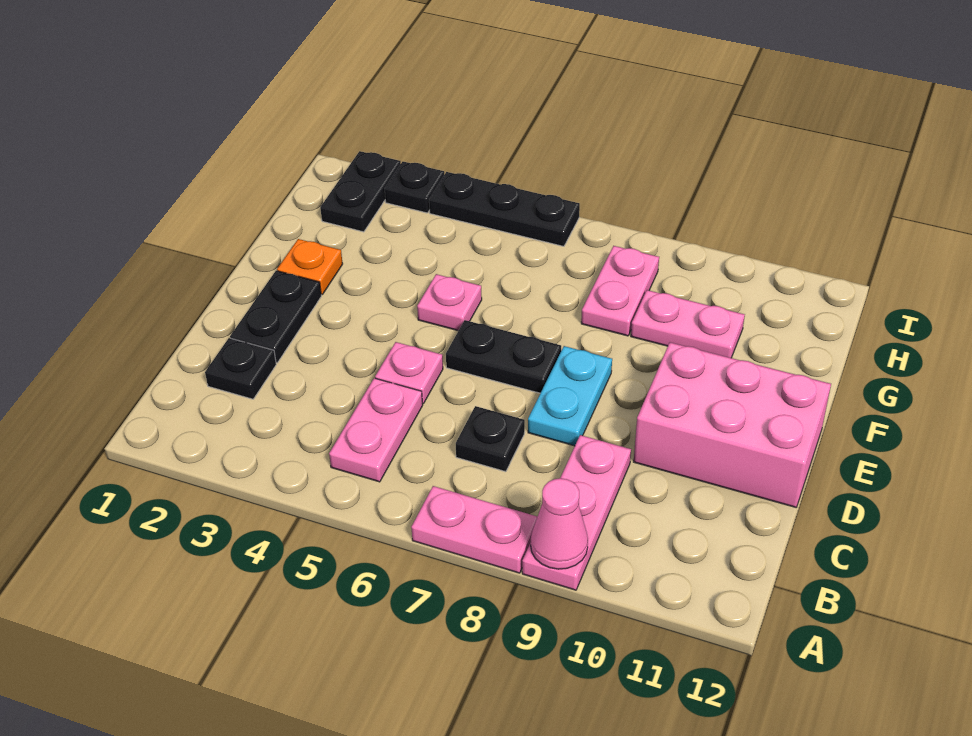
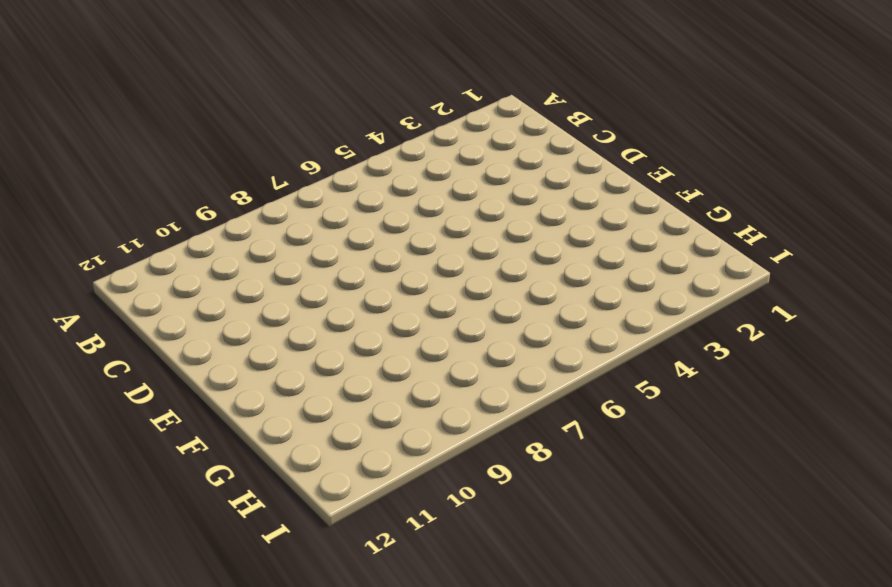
none -> pink 1x2 plate [411,486,537,573]
none -> pink 1x3 plate [522,435,631,590]
none -> pink 1x2 plate [329,378,423,482]

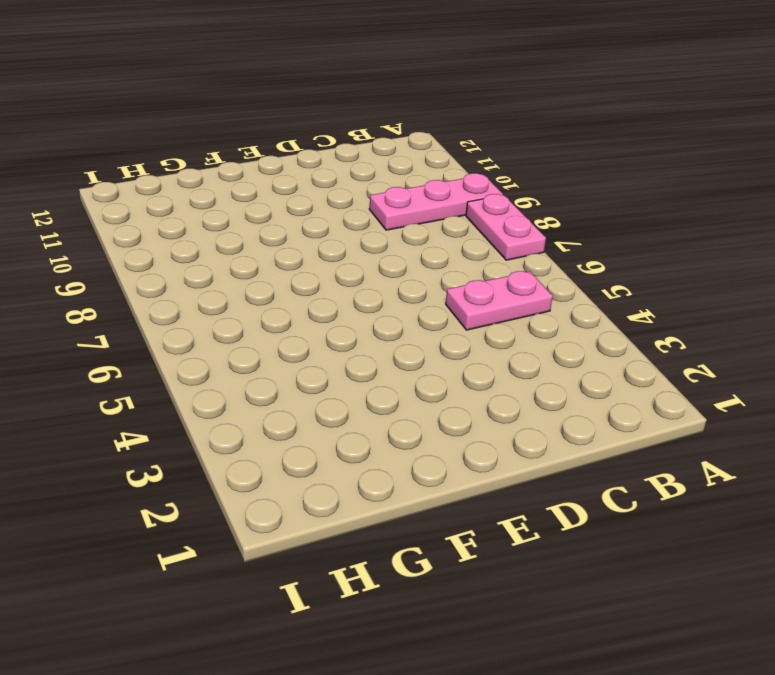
none -> black 1x1 plate [205,338,276,399]
none -> black 1x1 plate [456,406,525,472]
none -> black 1x2 plate [230,271,321,363]

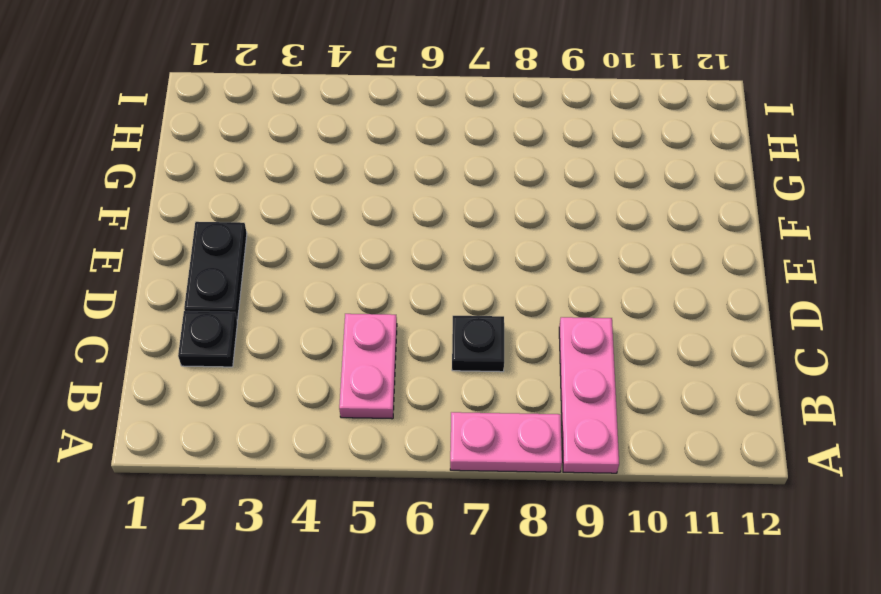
none -> pink 1x1 plate [375,342,443,404]
none -> cyan 1x2 plate [528,346,612,446]
none -> pink 2x3 brick [634,342,831,507]

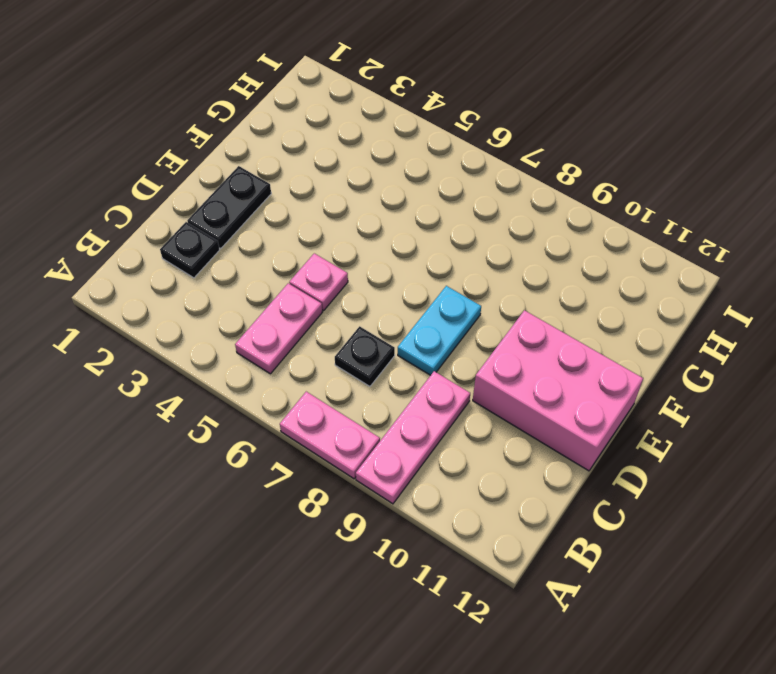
none -> black 1x2 plate [446,320,561,393]
none -> orange 1x1 plate [277,239,343,295]
none -> pink 1x1 plate [417,274,482,331]

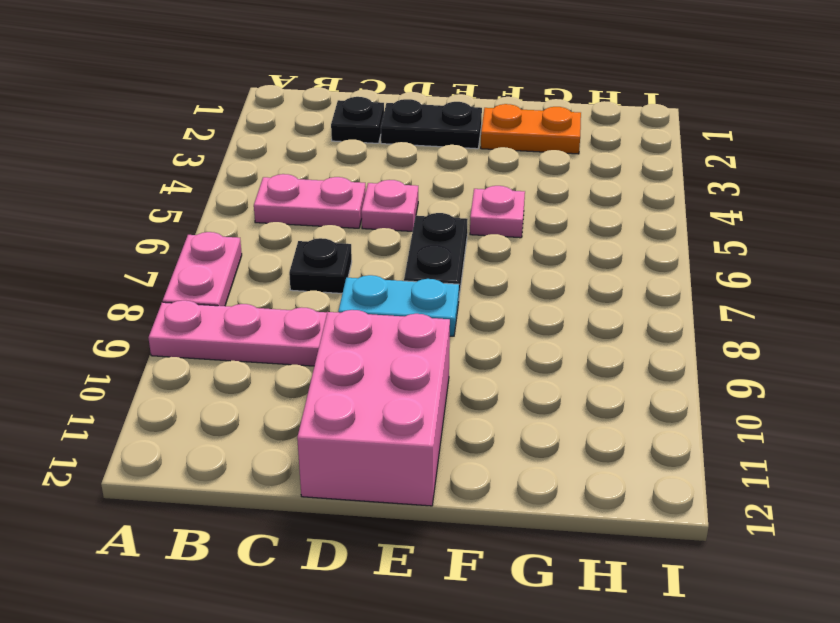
orange 1x2 plate [481,104,581,154] -> orange 1x1 plate [277,239,343,295]
none -> pink 1x2 plate [581,246,659,336]
none -> pink 1x2 plate [631,290,745,358]
none -> black 1x2 plate [320,151,401,232]

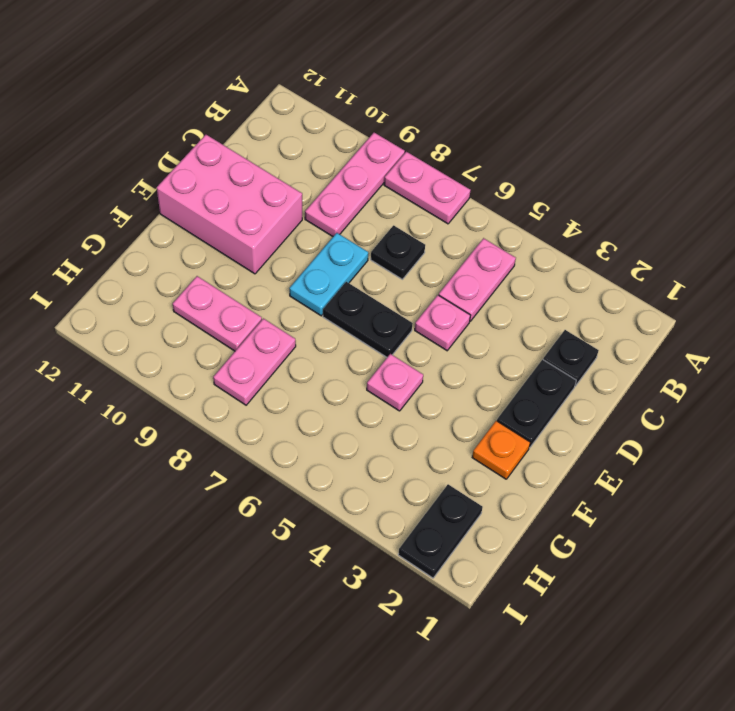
none -> black 1x1 plate [385,162,444,213]
none -> black 1x3 plate [429,172,580,246]
none -> pink 1x1 cone [531,478,588,569]

